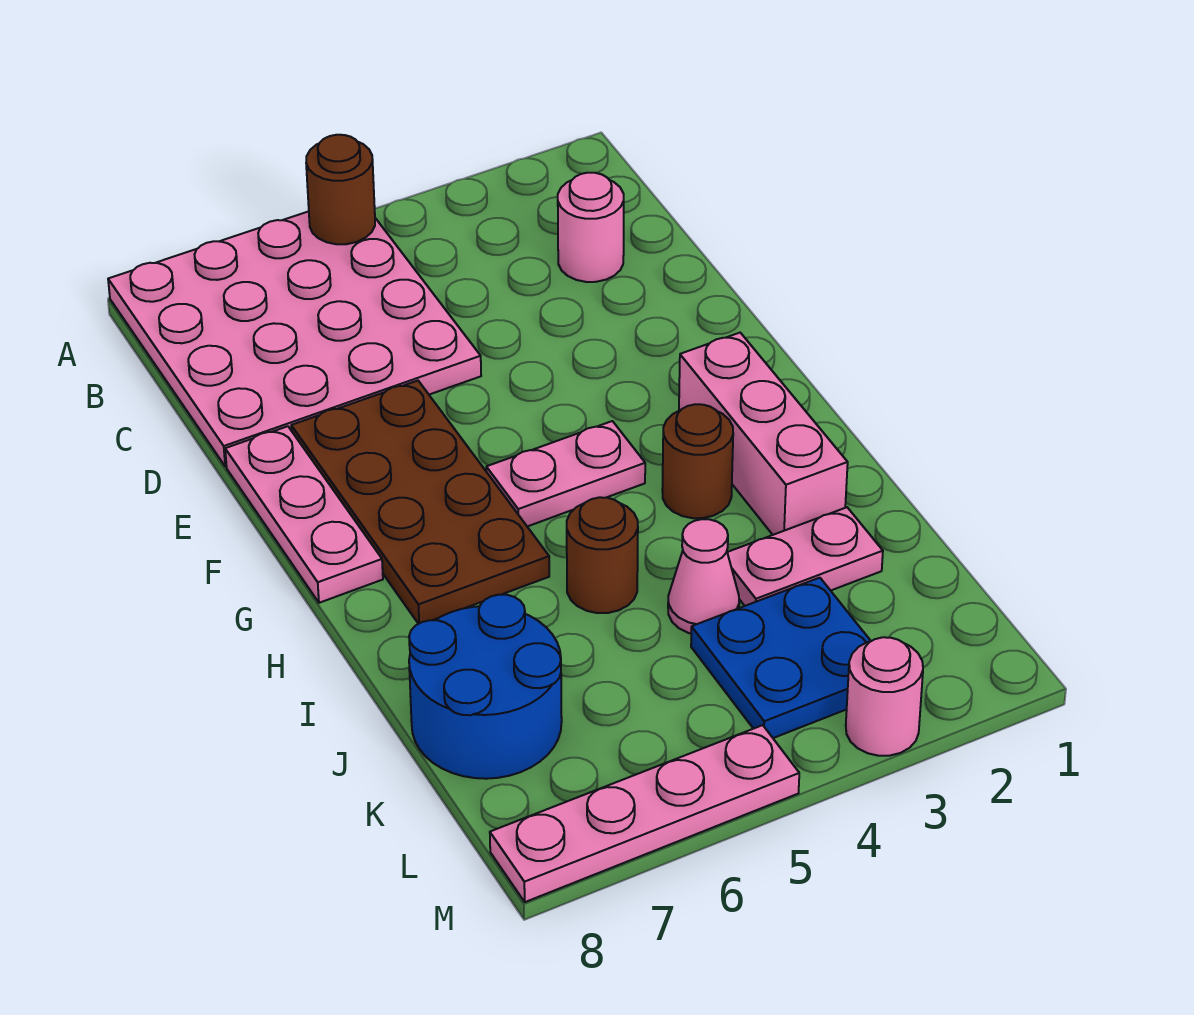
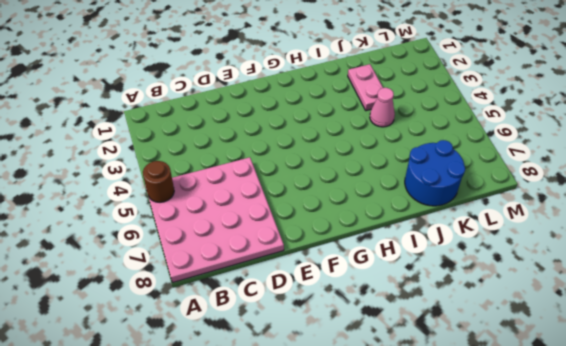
none -> pink 1x1 round brick [558,173,624,282]
none -> brown 2x4 plate [291,381,549,624]
none -> pink 1x3 plate [225,426,383,603]

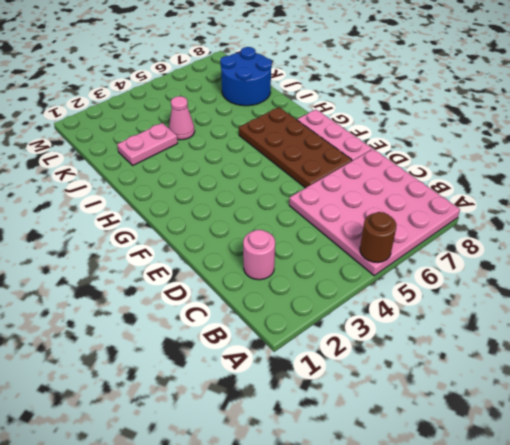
none -> pink 1x3 brick [679,333,848,535]
none -> pink 1x2 plate [486,421,645,526]
none -> brown 1x1 round brick [662,404,733,518]

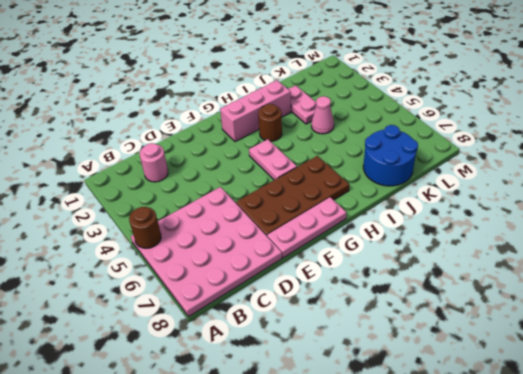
none -> brown 1x1 round brick [567,497,638,613]
none -> blue 2x2 plate [691,578,871,738]
none -> pink 1x1 round brick [846,637,923,756]

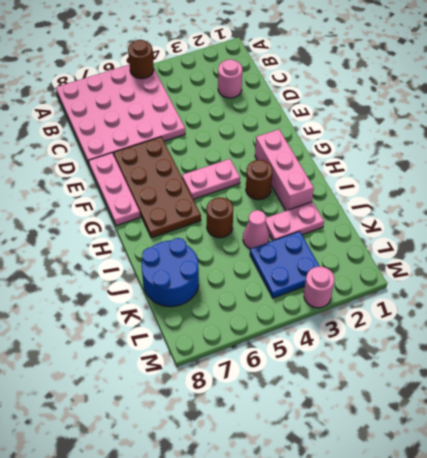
none -> pink 1x4 plate [490,725,799,902]

